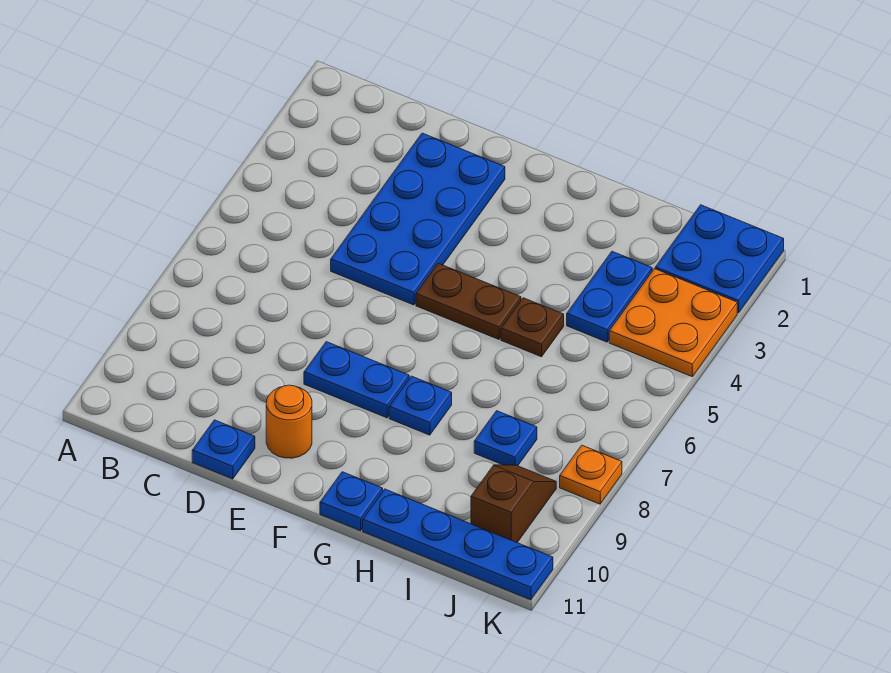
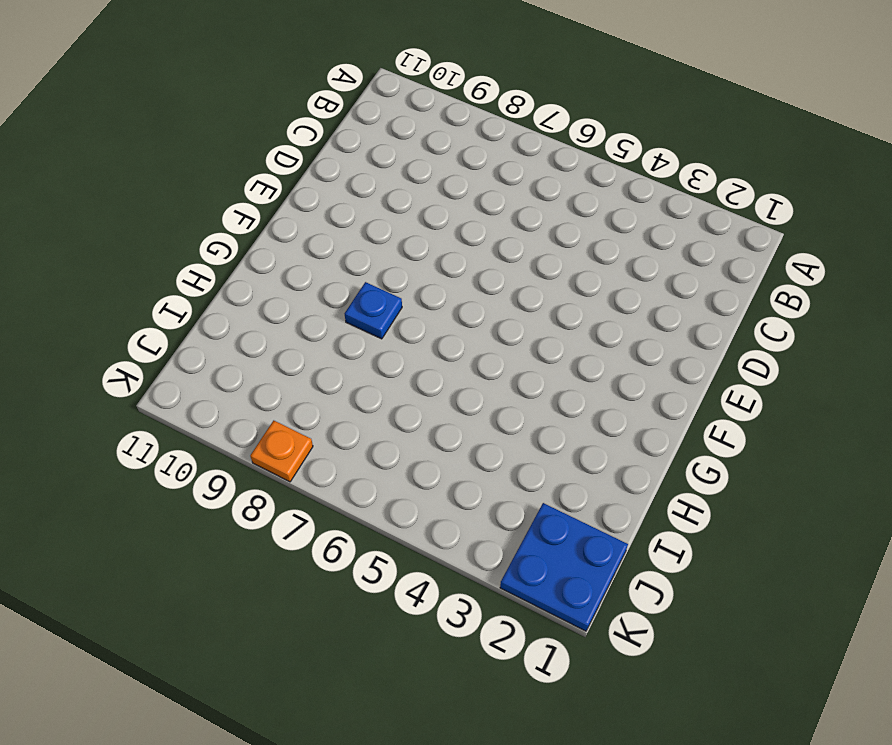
none -> blue 2x4 plate [331,133,505,305]
none -> blue 1x1 plate [192,420,255,479]
none -> blue 1x2 plate [304,342,409,418]

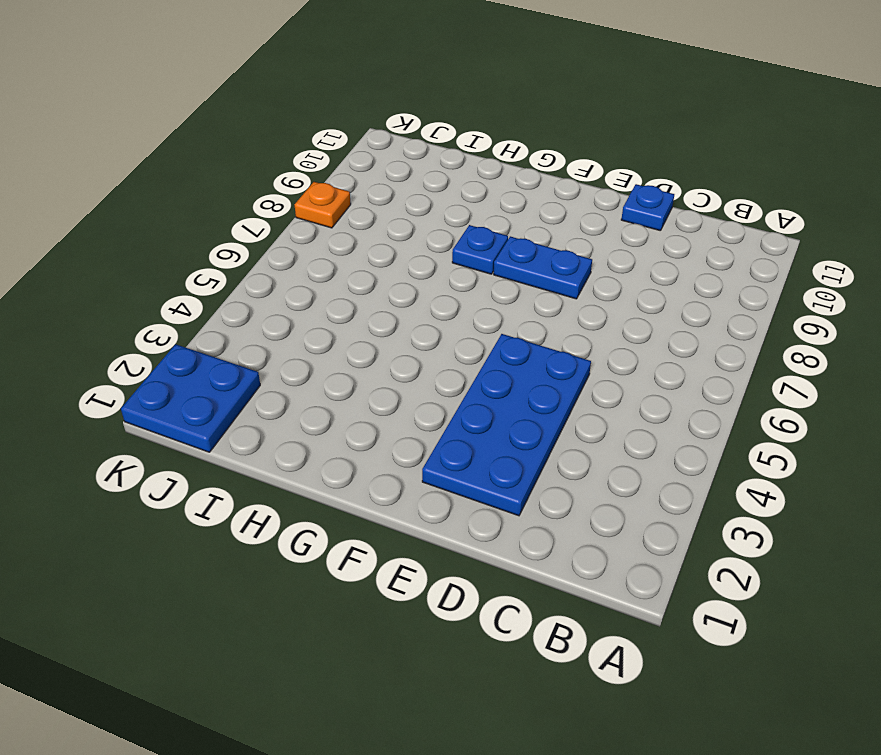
none -> orange 1x1 round brick [266,385,312,458]
none -> brown 1x2 plate [416,263,521,339]
none -> blue 1x1 plate [320,472,383,531]

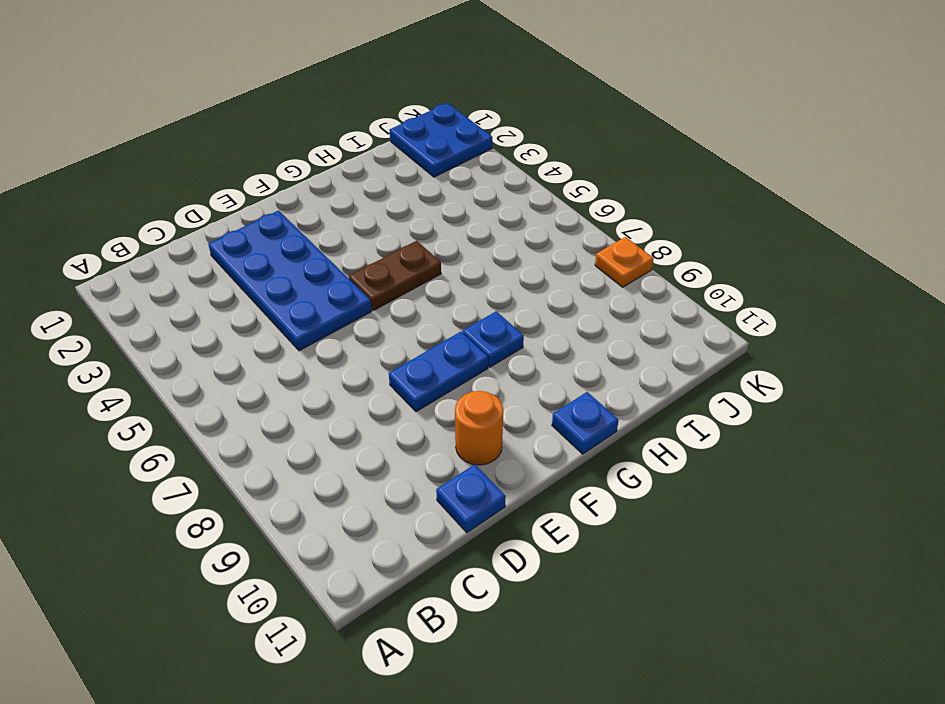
none -> brown 1x1 plate [501,298,564,357]
none -> blue 1x4 plate [363,489,553,600]
none -> blue 1x2 plate [567,251,652,342]

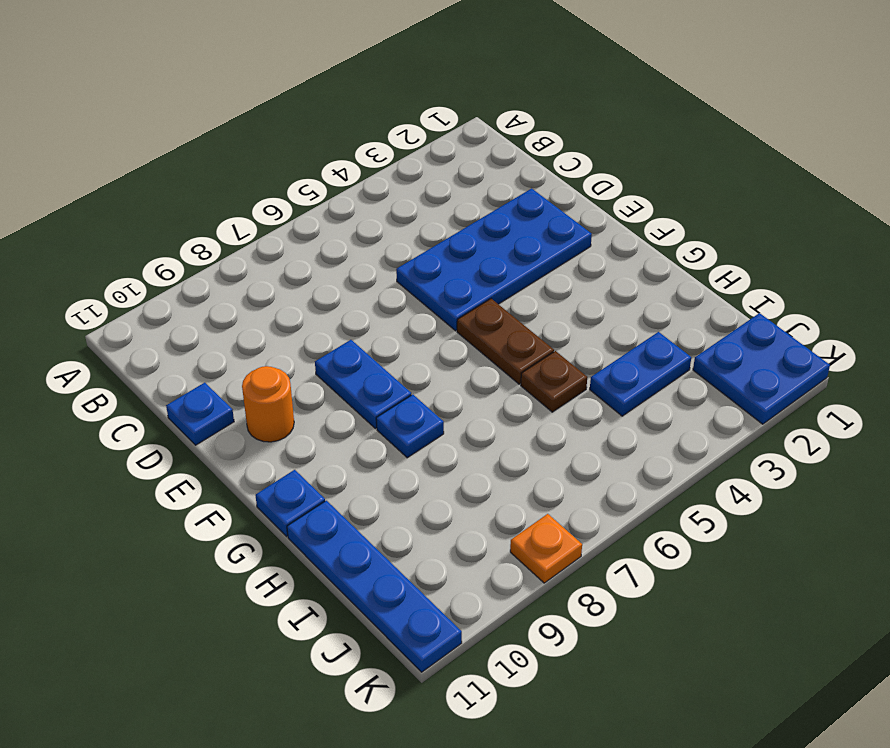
none -> blue 1x1 plate [474,411,537,466]
none -> orange 2x2 plate [609,269,737,376]
none -> brown 1x2 slope [471,465,556,542]

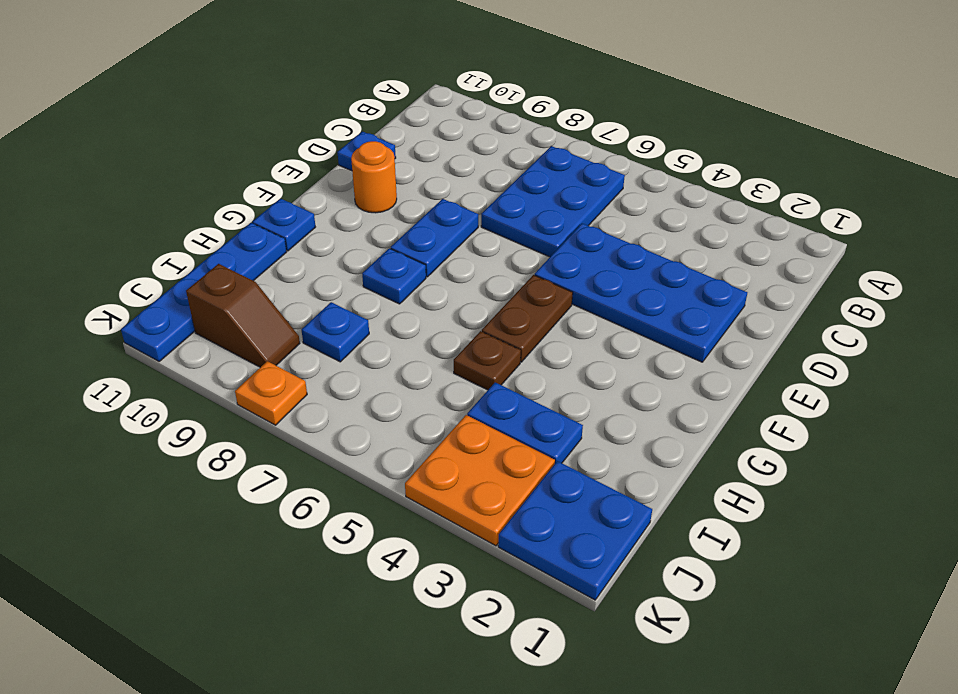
blue 2x3 plate [481,146,625,257] -> none

